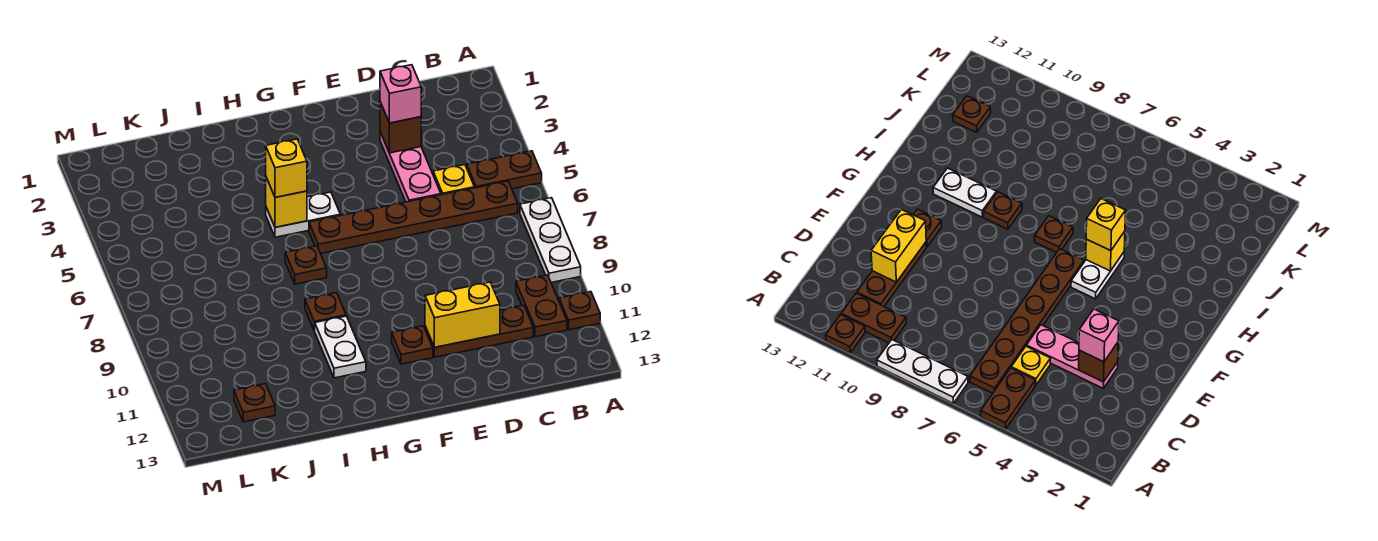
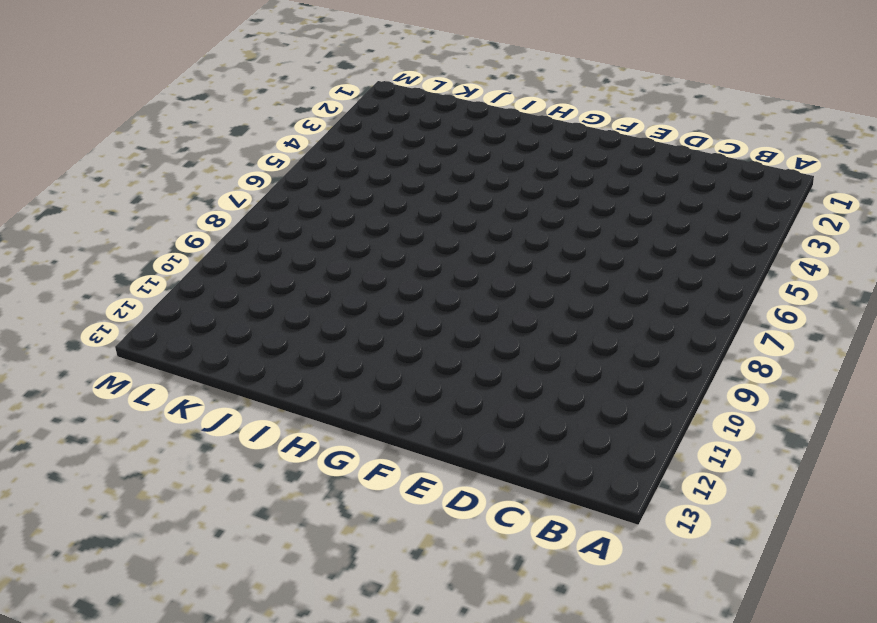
none -> brown 1x2 plate [467,151,542,189]
none -> white 1x3 plate [520,198,581,283]
none -> brown 1x1 plate [559,292,600,330]

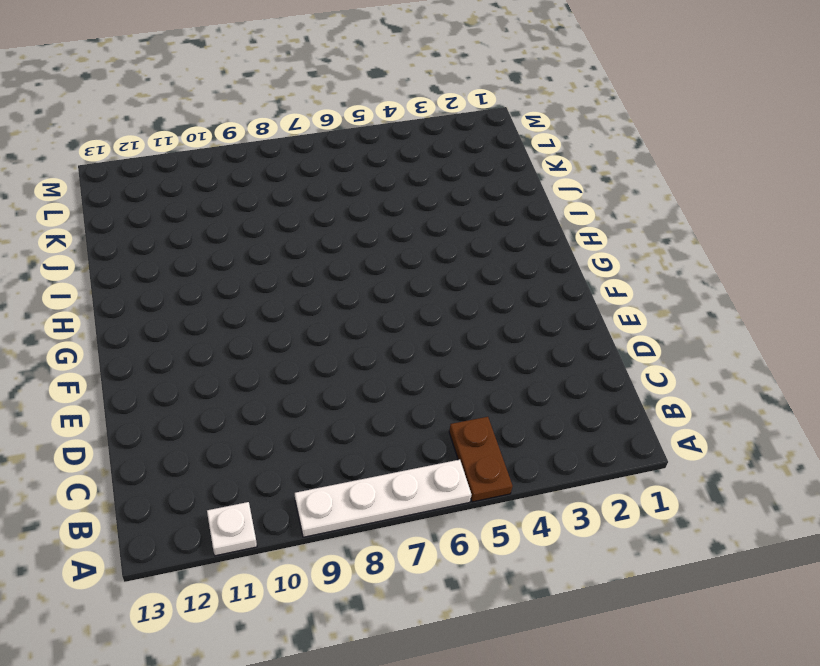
white 1x4 plate [295,460,471,537] -> white 1x3 plate [520,198,581,283]
white 1x1 plate [207,502,257,556] -> brown 1x1 plate [559,292,600,330]
none -> brown 1x6 plate [309,181,518,253]
none -> brown 1x2 plate [516,275,567,337]
none -> yellow 1x1 plate [433,165,474,195]

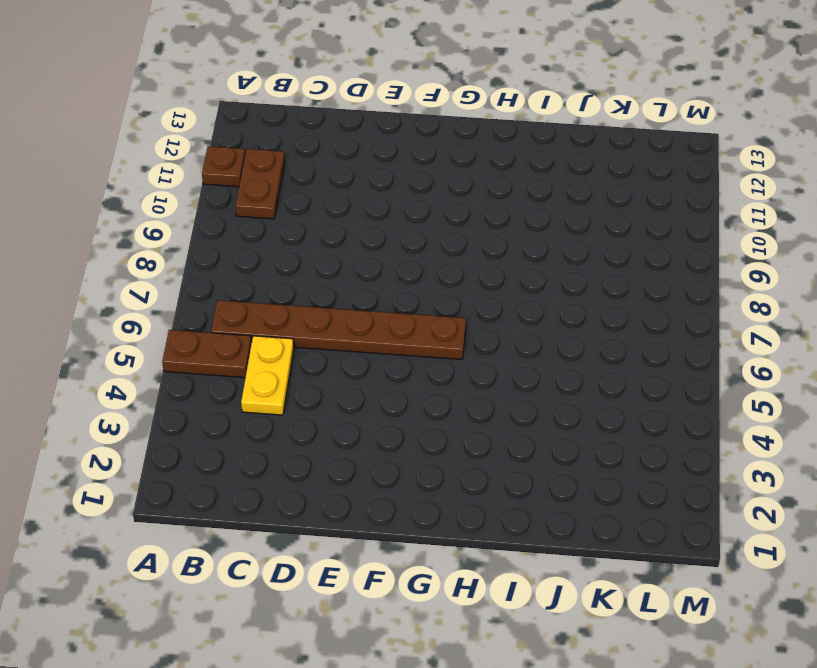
yellow 1x2 plate [241,336,294,415] -> yellow 1x1 plate [433,165,474,195]
none -> white 1x3 plate [520,198,581,283]
none -> brown 1x3 plate [425,305,533,357]
none -> pink 1x3 plate [380,132,441,202]

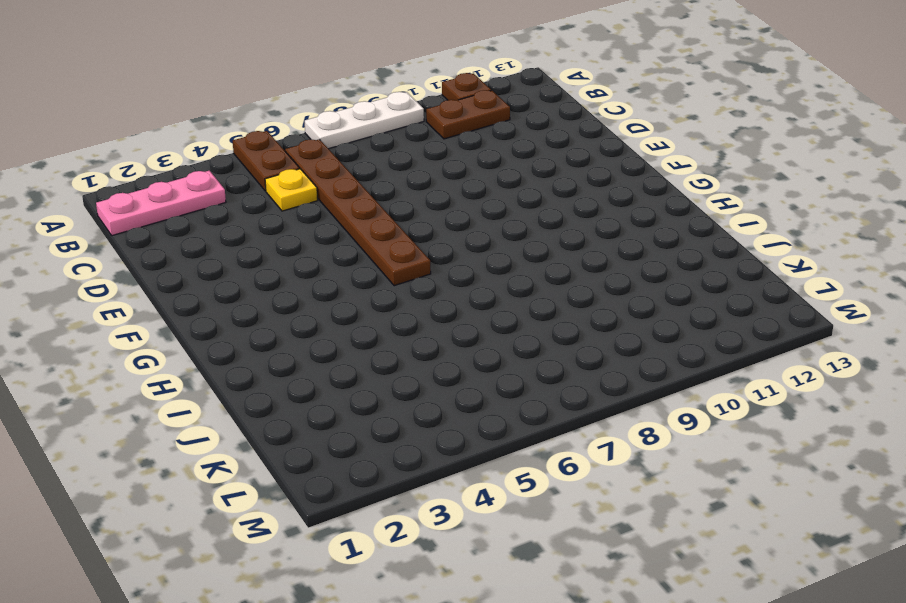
pink 1x3 plate [96,171,226,236] -> pink 1x3 plate moved to [380,132,441,202]
none -> brown 1x3 plate [425,305,533,357]
none -> brown 1x1 plate [392,326,433,364]
none -> white 1x2 plate [266,192,340,237]

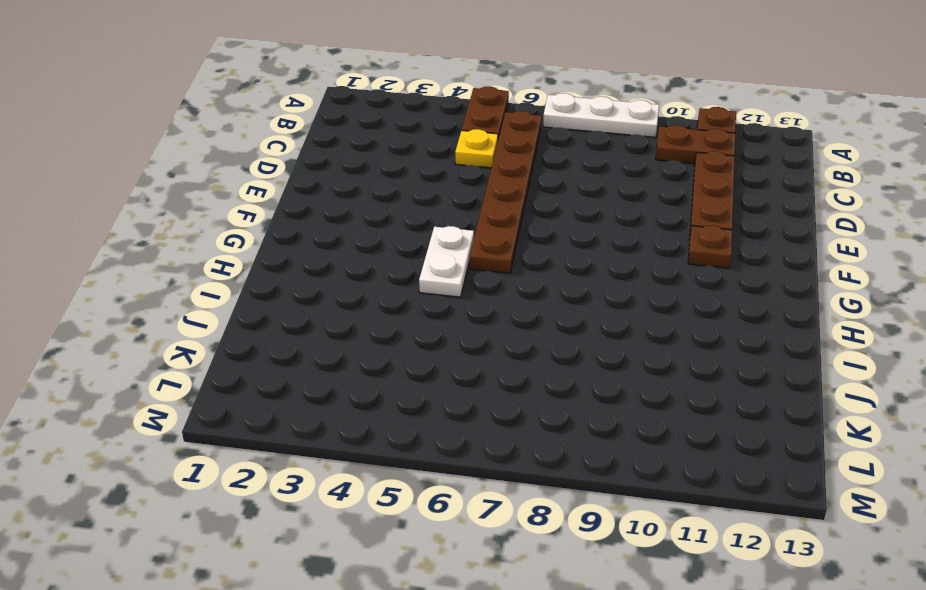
none -> pink 1x3 plate [380,132,441,202]
none -> brown 1x1 plate [285,246,327,284]
none -> brown 1x1 plate [305,293,346,331]

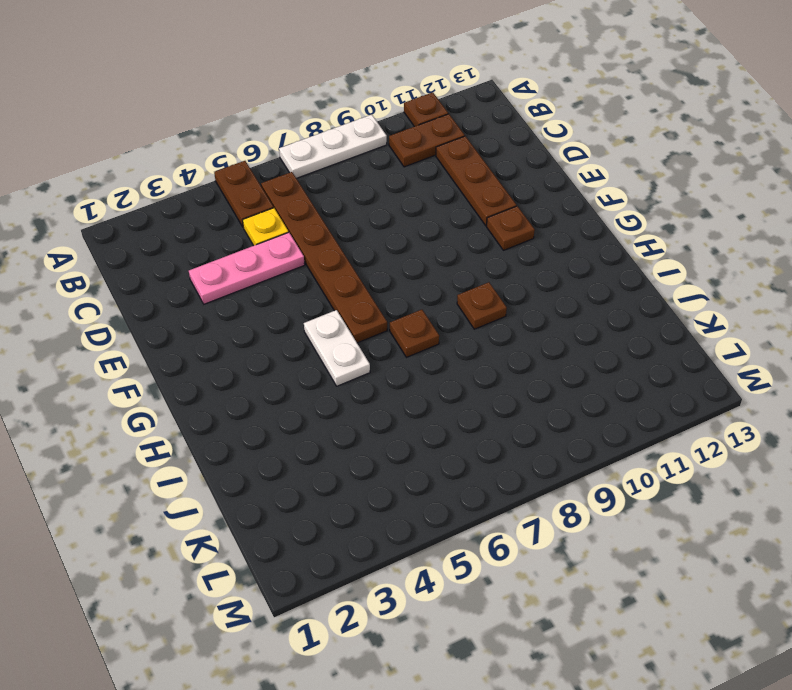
none -> white 1x2 plate [315,316,366,378]
none -> brown 1x1 plate [234,384,275,422]
none -> brown 1x1 brick [380,102,421,153]

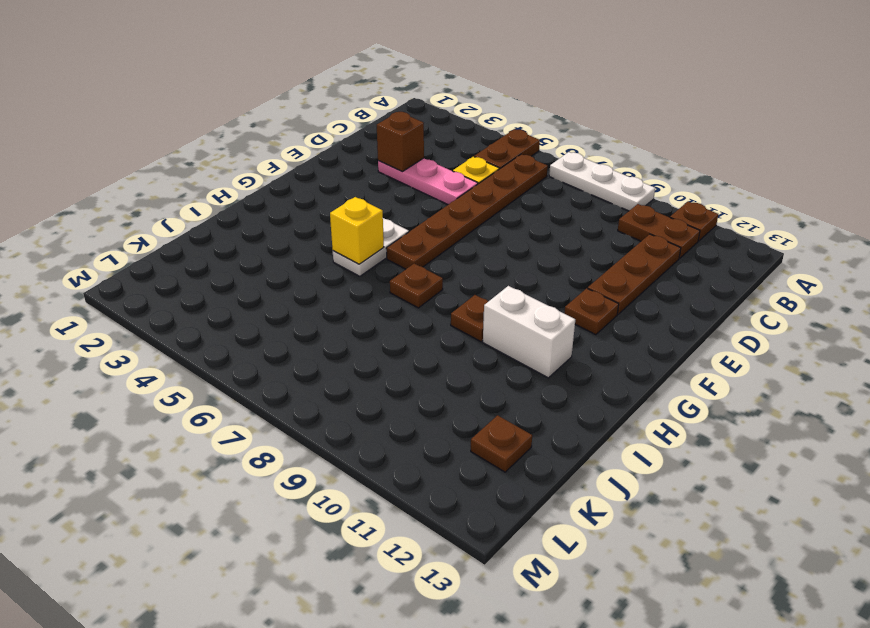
white 1x2 brick [483,286,575,378] -> white 1x2 plate [315,316,366,378]
none -> yellow 1x2 brick [425,282,500,347]
none -> pink 1x1 brick [380,65,421,123]
none -> yellow 1x1 brick [266,139,307,197]

